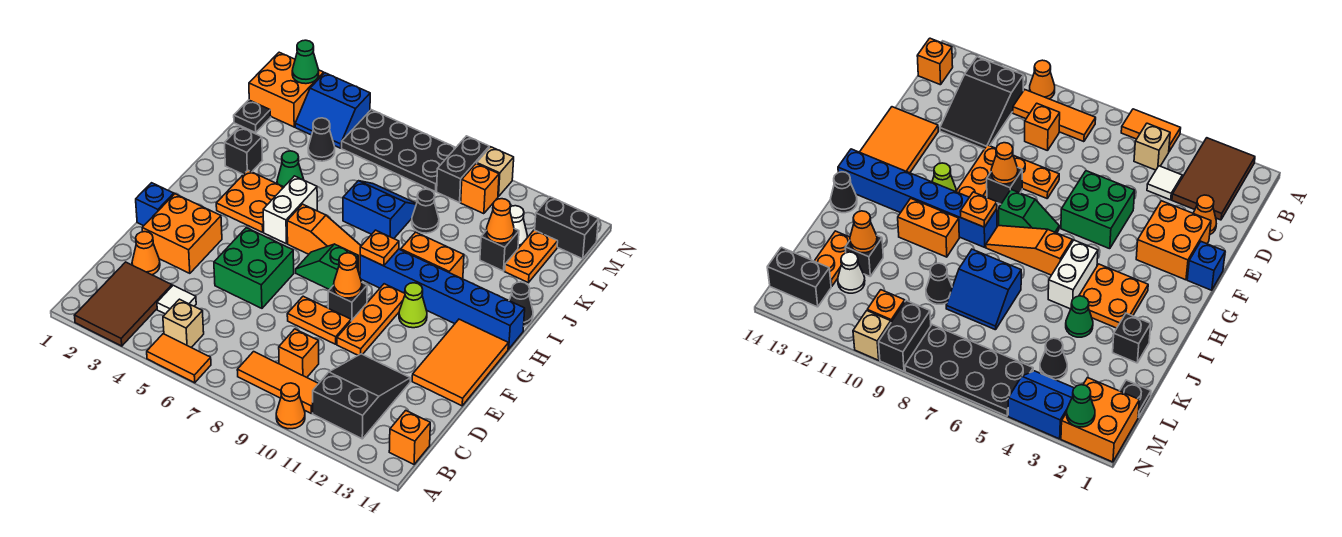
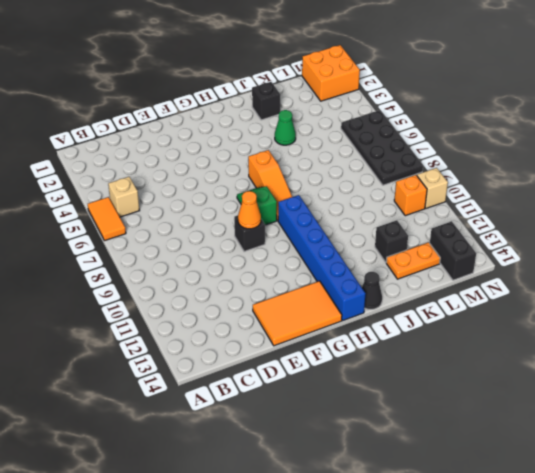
none -> brown 2x3 tile [74,262,172,346]
none -> orange 1x1 cone [276,383,305,429]
none -> orange 1x3 tile [237,352,319,414]
none -> black 2x3 slope [313,354,410,439]

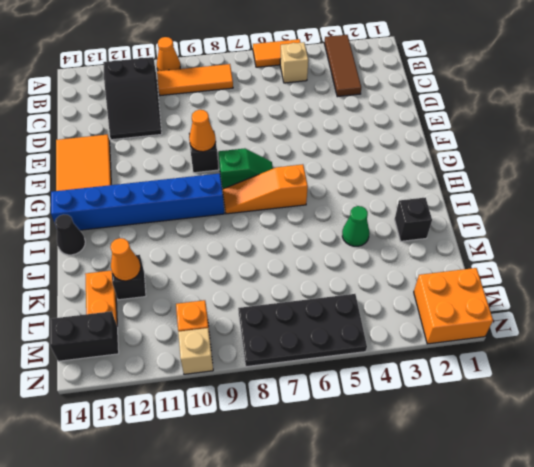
brown 1x3 tile [324,35,361,97] -> brown 2x3 tile [74,262,172,346]
none -> orange 1x1 brick [389,410,430,464]
none -> white 1x1 tile [157,285,196,314]
none -> orange 1x1 brick [279,329,319,377]
none -> orange 1x1 cone [132,232,160,275]

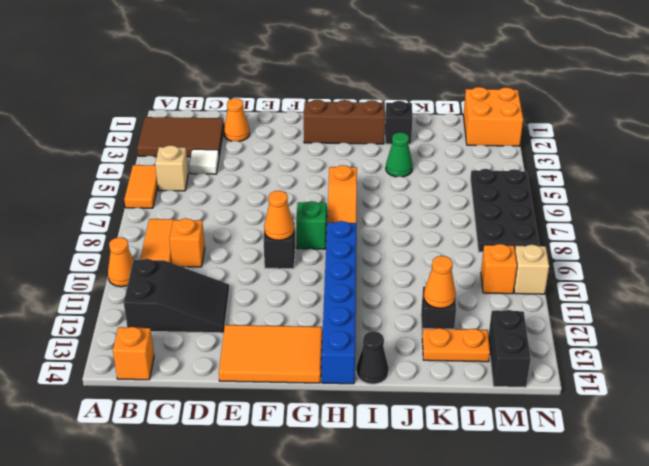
brown 1x3 brick [304,100,385,144] -> none
none -> orange 2x2 brick [142,194,222,273]
none -> green 2x2 brick [214,228,294,308]
none -> orange 1x2 plate [287,296,351,344]
none -> orange 1x3 plate [337,284,405,355]

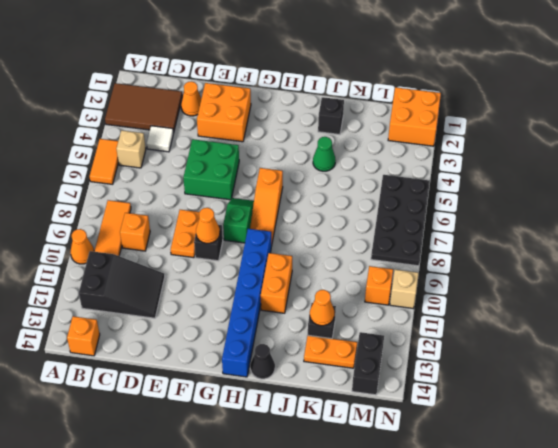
none -> orange 1x3 plate [337,284,405,355]
none -> orange 2x3 tile [412,319,508,406]
none -> blue 1x1 brick [136,183,174,226]
none -> lime 1x1 cone [399,283,427,328]

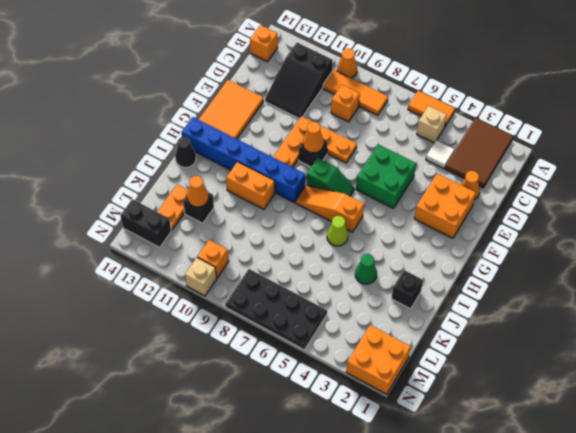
lime 1x1 cone [327,216,348,246] -> lime 1x1 cone moved to [399,283,427,328]
none -> blue 1x1 brick [136,183,174,226]
none -> orange 2x2 plate [216,170,284,232]
none -> white 1x2 brick [263,176,317,243]
none -> blue 2x2 slope [343,181,416,239]

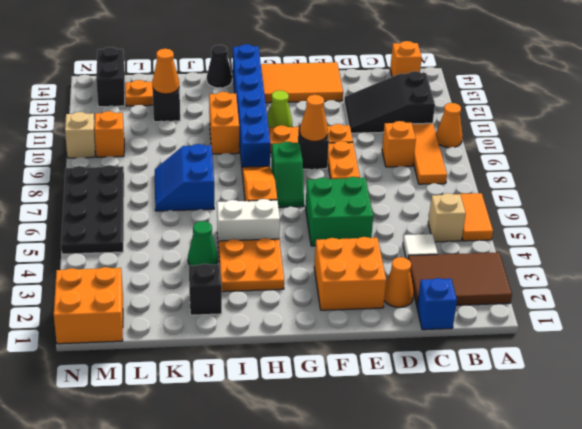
blue 1x1 brick [417,278,457,330] -> blue 1x1 brick moved to [136,183,174,226]
none -> black 1x1 cone [412,189,439,233]
none -> black 1x1 plate [234,100,271,133]
none -> black 1x1 cone [308,118,335,161]
none -> white 1x1 cone [510,206,527,248]

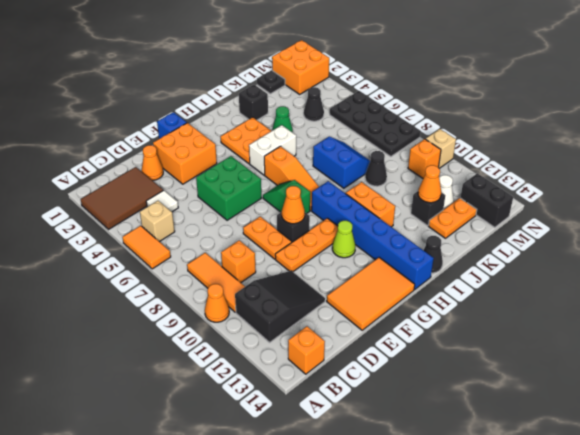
none -> blue 2x2 slope [295,73,370,148]
none -> black 1x2 brick [437,136,489,203]
none -> orange 1x1 plate [360,230,399,266]
none -> green 1x1 cone [292,40,319,84]

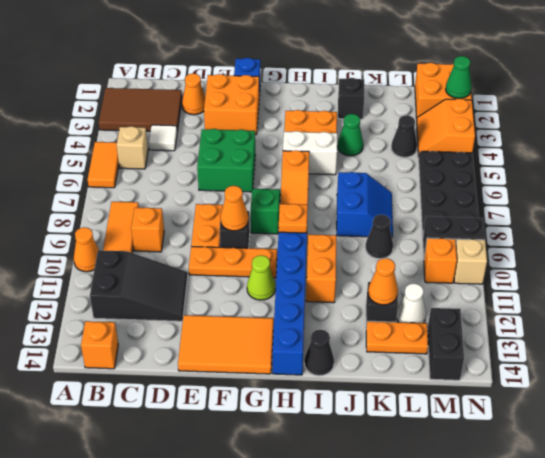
orange 2x2 slope [417,98,475,157] -> blue 2x2 slope [295,73,370,148]
none -> black 1x1 plate [234,100,271,133]

